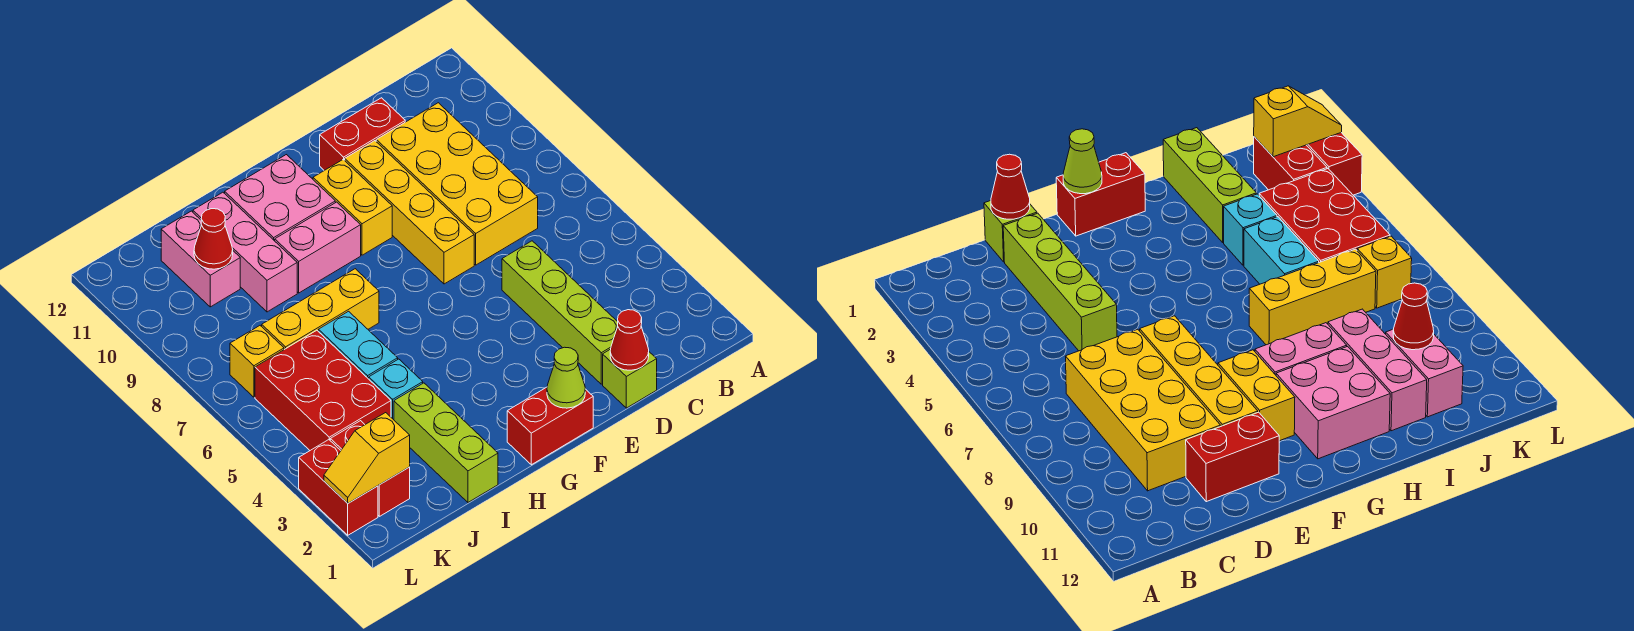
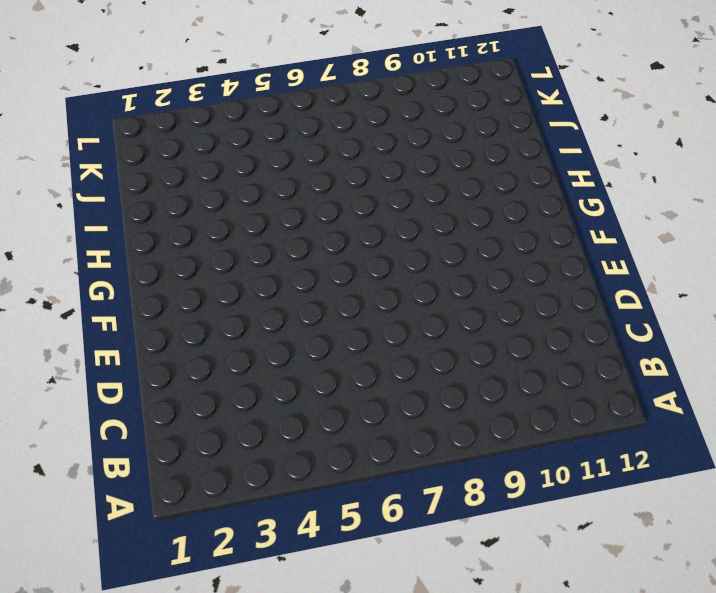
none -> yellow 2x4 brick [376,103,538,265]
none -> lime 1x1 brick [603,349,657,408]
none -> lime 1x4 brick [502,241,618,384]

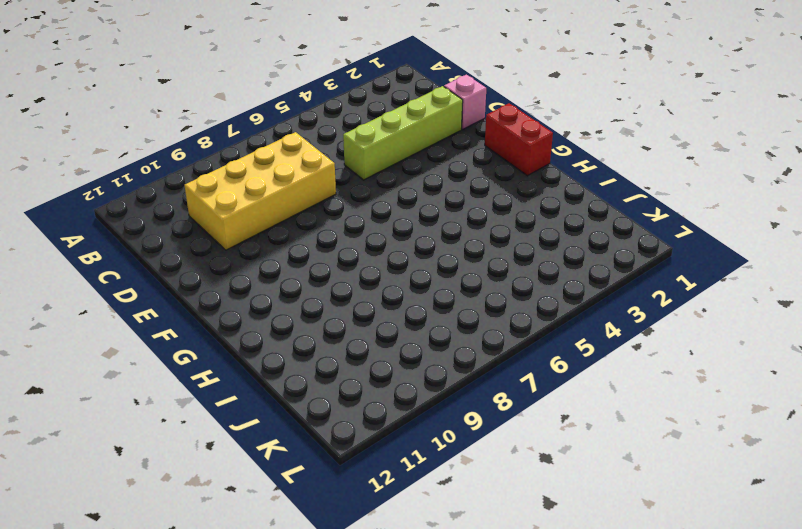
pink 1x1 brick [444,75,486,129] -> lime 1x1 brick [603,349,657,408]
none -> red 1x2 brick [320,98,405,170]
none -> yellow 1x4 brick [345,141,474,284]
none -> yellow 1x2 brick [313,160,392,255]

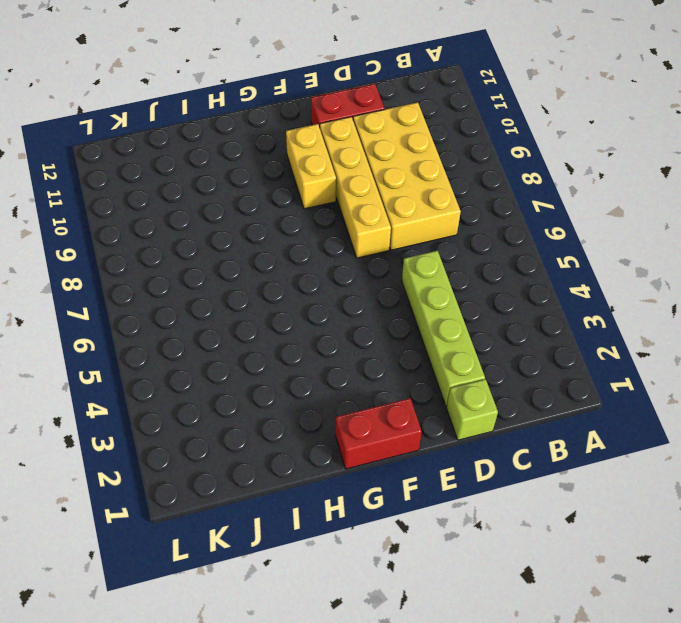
none -> pink 1x2 brick [275,202,361,293]
none -> pink 2x2 brick [225,155,335,241]
none -> yellow 1x3 brick [262,269,379,350]

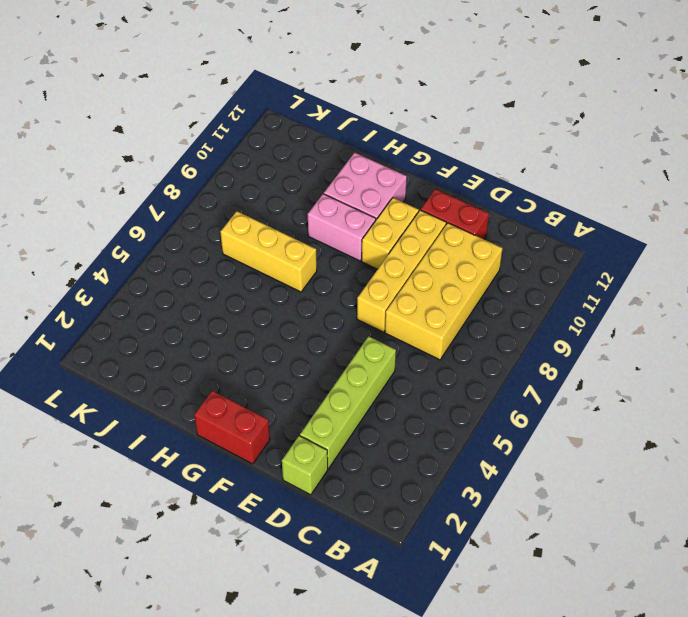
none -> lime 1x3 brick [394,383,498,502]
none -> cyan 1x1 brick [369,359,423,420]
none -> cyan 1x2 brick [318,311,398,379]

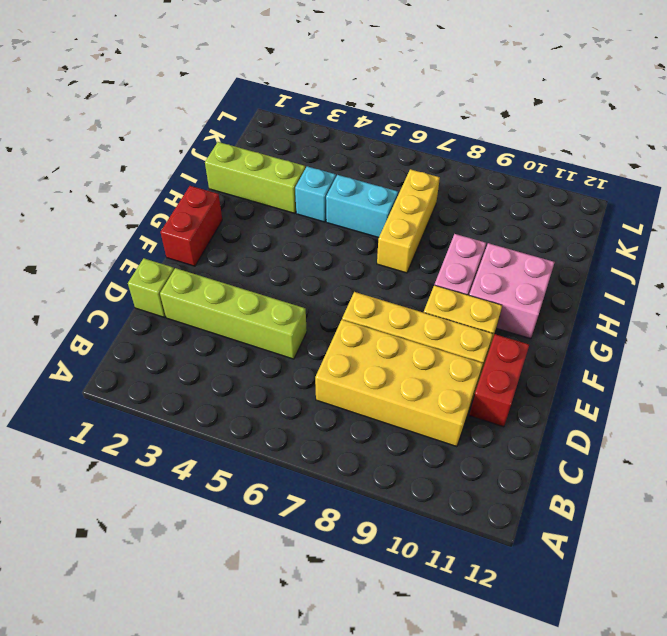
none -> pink 1x3 brick [193,192,297,312]
none -> red 2x3 brick [255,330,391,450]
none -> pink 1x2 brick [161,211,240,307]

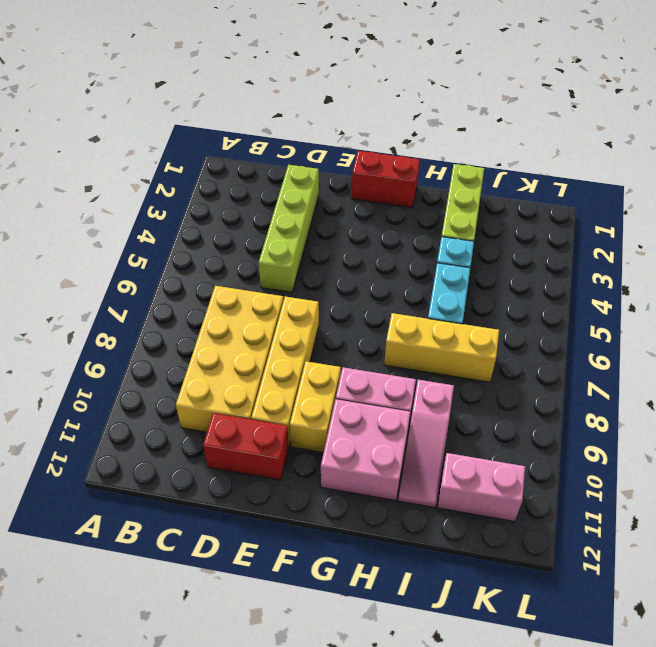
pink 1x3 slope [398,380,454,507] -> pink 1x3 brick [193,192,297,312]
pink 1x2 brick [437,453,525,522] -> pink 1x2 brick turned to [161,211,240,307]
none -> lime 1x1 brick [603,349,657,408]
none -> red 2x3 brick [255,330,391,450]
none -> red 1x2 brick [330,421,410,516]

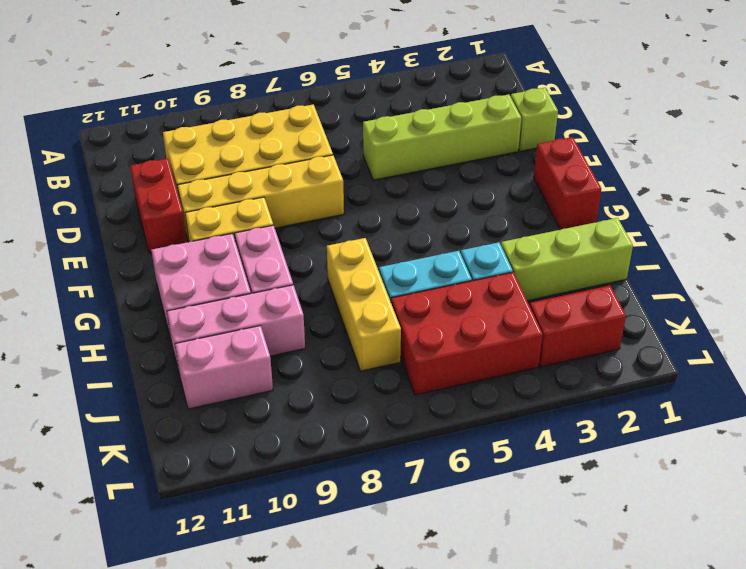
none -> yellow 1x1 brick [230,326,284,397]
none -> red 1x2 brick [299,440,378,535]
none -> red 1x1 cone [610,310,649,370]

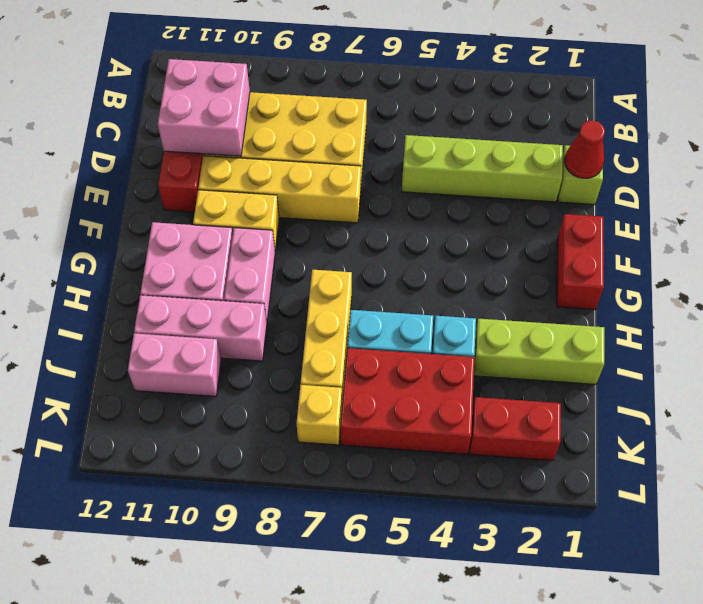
pink 2x2 brick [158,59,250,156] -> none
none -> red 1x2 brick [299,440,378,535]
none -> lime 1x1 cone [547,347,585,408]
none -> red 1x1 cone [194,209,233,269]

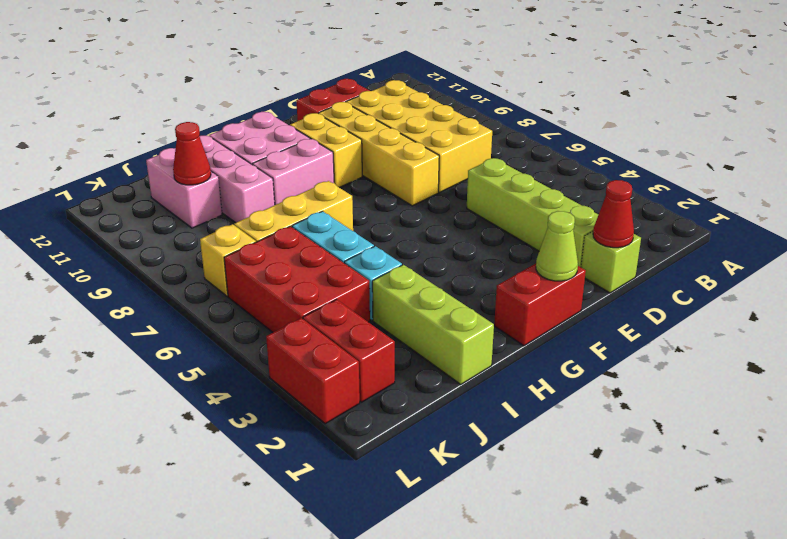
none -> yellow 1x2 slope [324,413,410,503]

